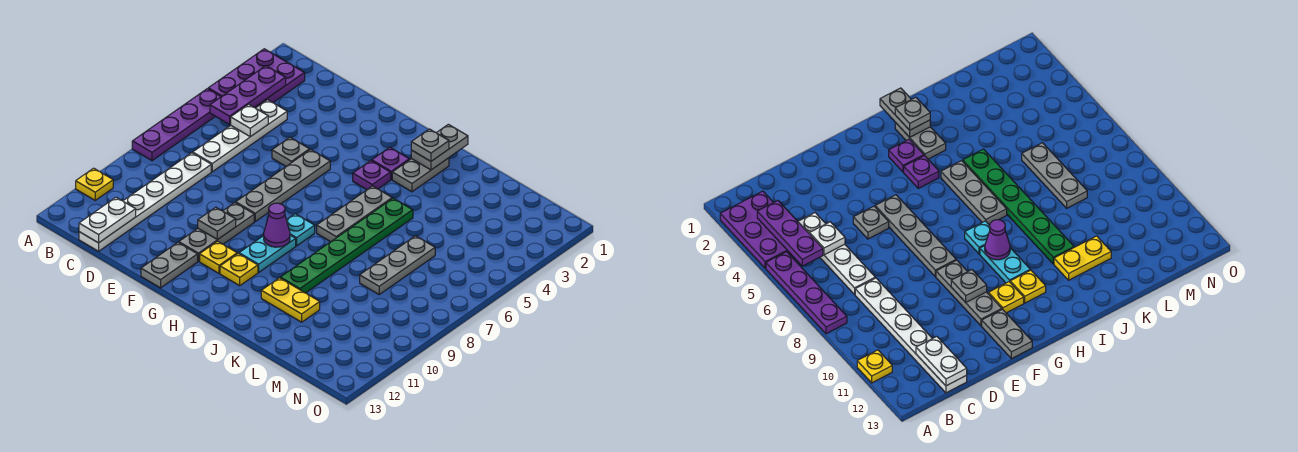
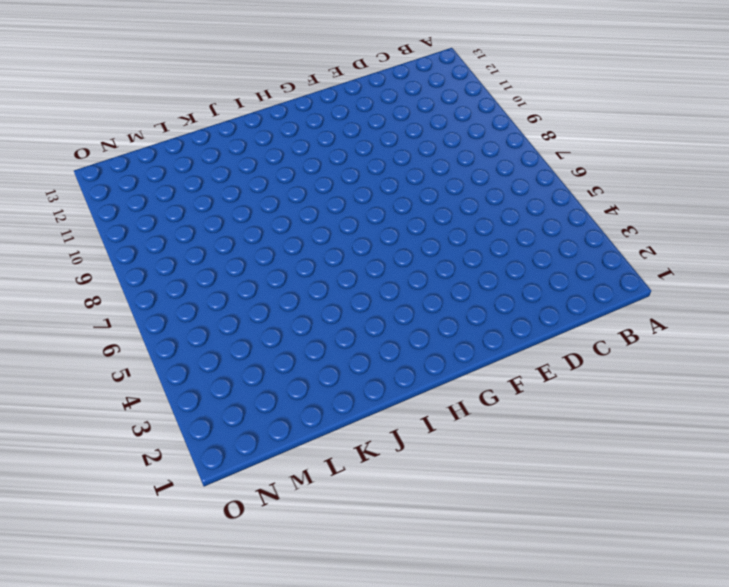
none -> purple 2x3 plate [208,49,305,108]
none -> purple 1x4 plate [132,89,221,161]
none -> yellow 1x1 plate [76,168,113,200]

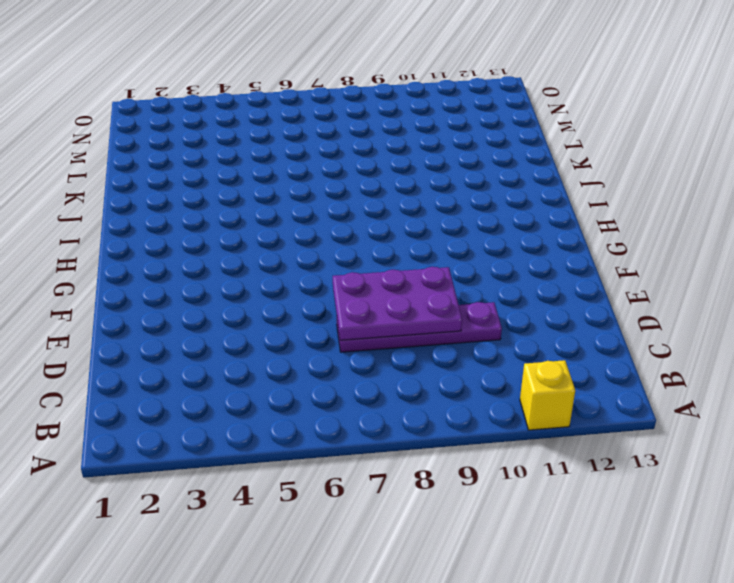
yellow 1x1 brick [520,360,575,430] -> yellow 1x1 plate [76,168,113,200]
purple 1x4 plate [337,302,502,352] -> purple 1x4 plate moved to [132,89,221,161]
purple 2x3 plate [333,267,462,340] -> purple 2x3 plate moved to [208,49,305,108]
none -> white 1x4 plate [193,100,287,172]
none -> white 1x6 plate [79,153,211,251]
none -> grey 1x1 plate [272,137,310,166]

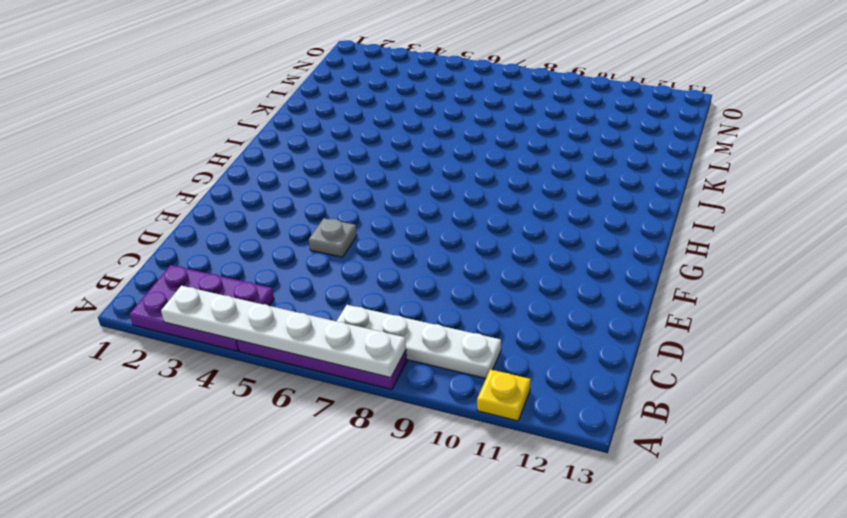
white 1x6 plate [161,286,406,378] -> white 1x6 plate moved to [79,153,211,251]
white 1x4 plate [337,305,501,378] -> white 1x4 plate moved to [193,100,287,172]
none -> grey 1x4 plate [236,150,330,221]
none -> grey 1x3 plate [179,203,254,261]
none -> grey 1x2 plate [141,242,198,288]

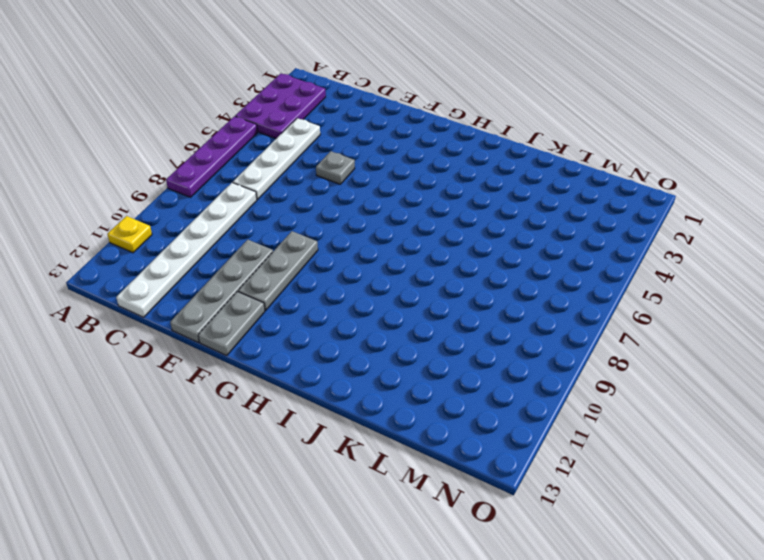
grey 1x4 plate [170,240,273,342] -> grey 1x4 plate moved to [236,150,330,221]
none -> yellow 1x1 plate [200,241,237,274]
none -> purple 1x1 plate [372,147,409,179]
none -> purple 1x1 plate [353,161,391,190]

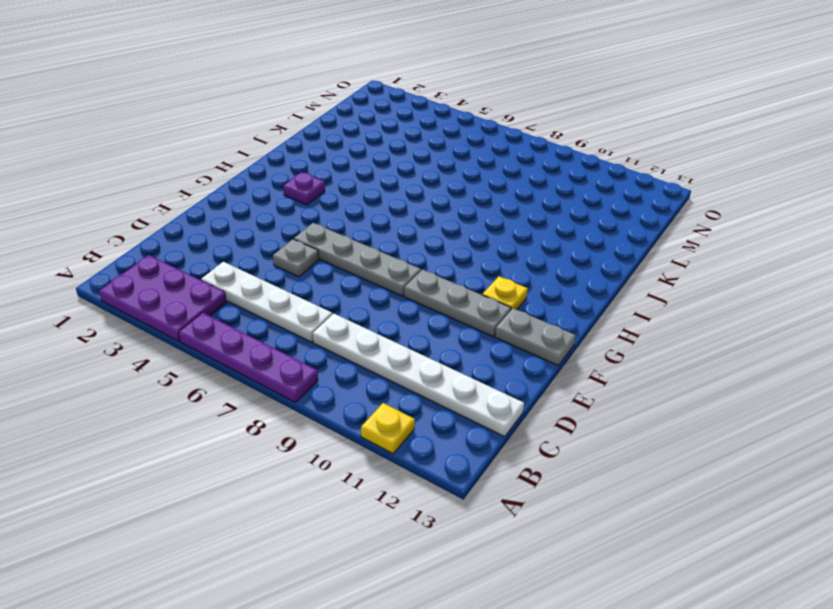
none -> purple 1x1 plate [353,161,391,190]
none -> cyan 1x1 plate [287,214,315,246]
none -> cyan 1x2 plate [239,235,296,272]

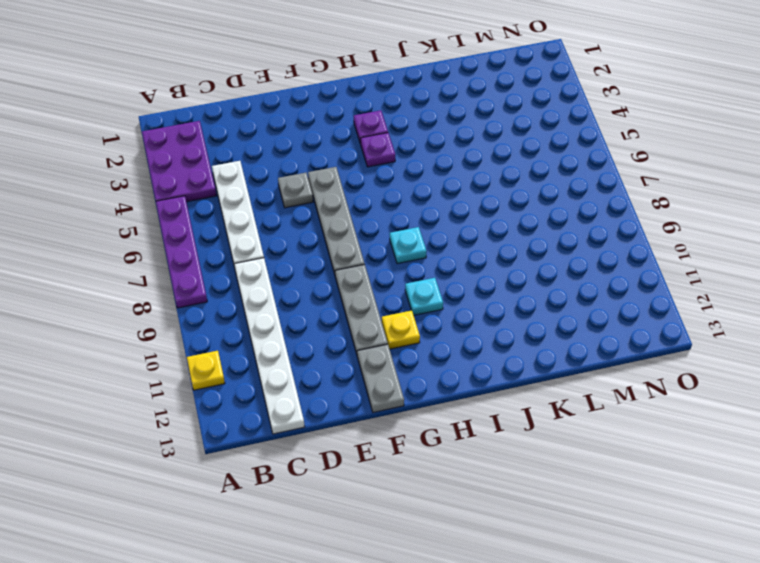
cyan 1x1 plate [405,278,443,315] -> cyan 1x2 plate [239,235,296,272]
none -> yellow 1x1 plate [220,254,258,286]
none -> grey 1x2 plate [392,158,449,192]
none -> grey 1x3 plate [317,186,392,242]

